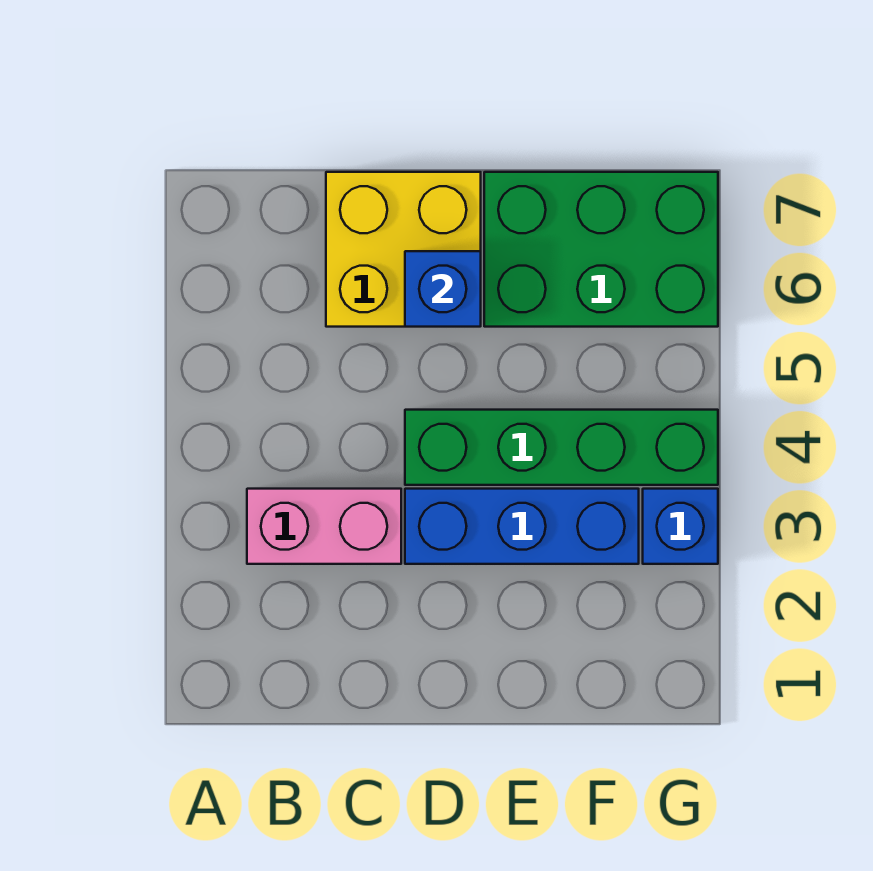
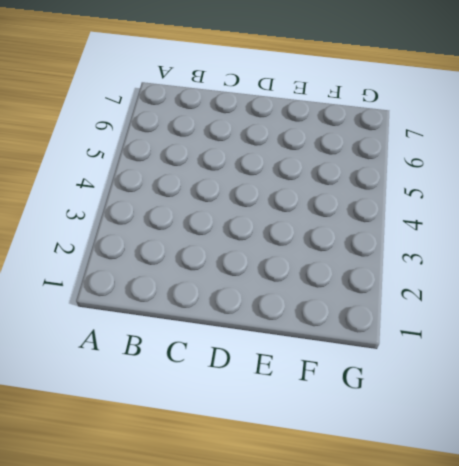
none -> pink 1x2 brick [247,489,401,564]
none -> yellow 2x2 brick [326,172,481,327]

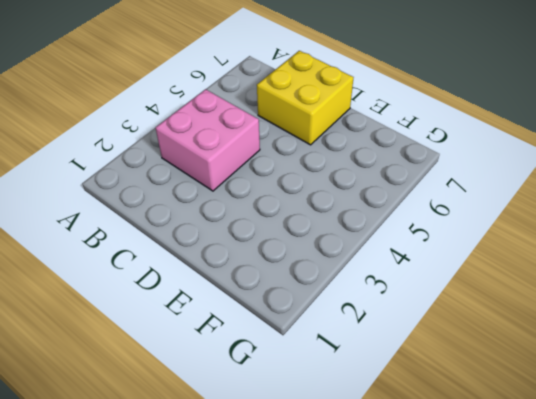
pink 2x2 brick [155,89,260,191] -> pink 1x2 brick [247,489,401,564]
none -> blue 1x3 brick [405,489,639,564]
none -> green 1x4 brick [405,410,718,485]

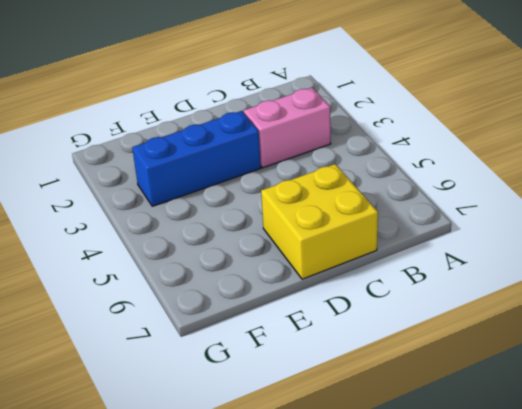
none -> green 1x4 brick [405,410,718,485]
none -> green 2x3 brick [484,172,718,327]

